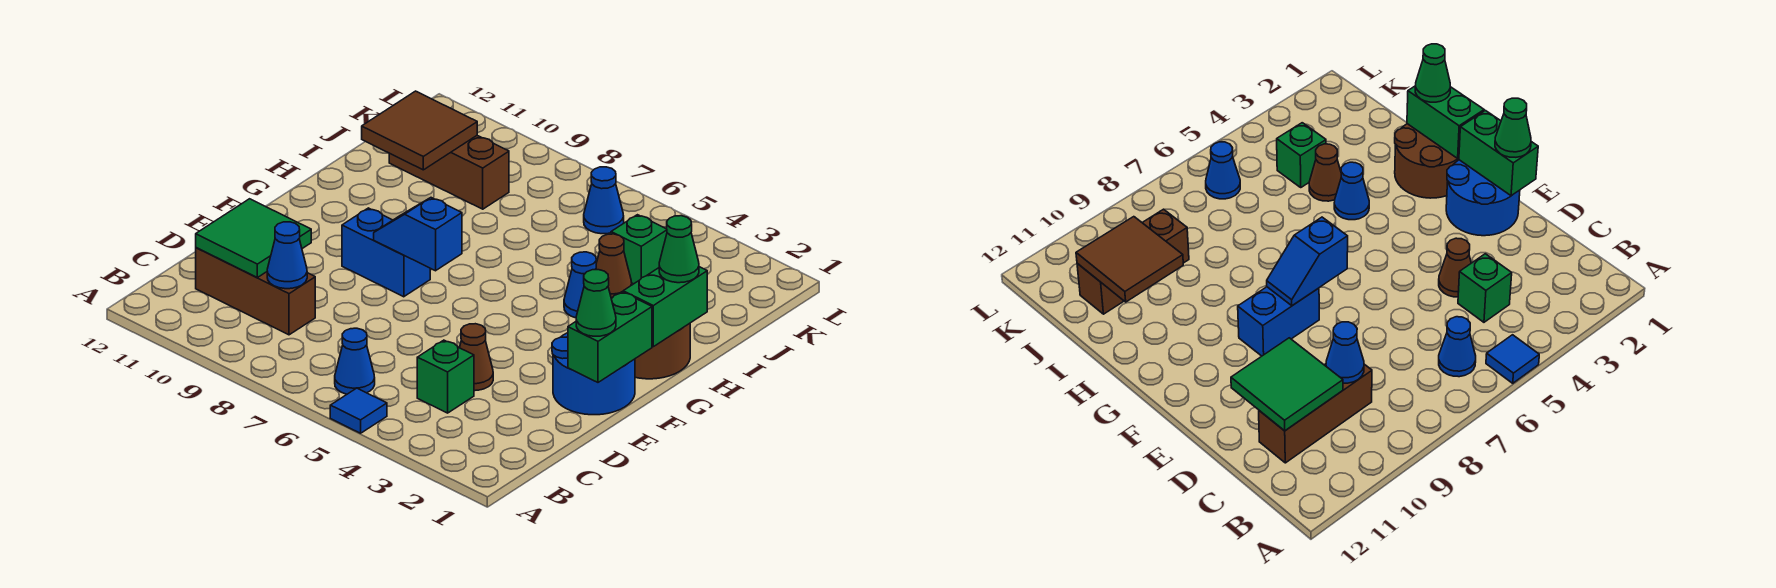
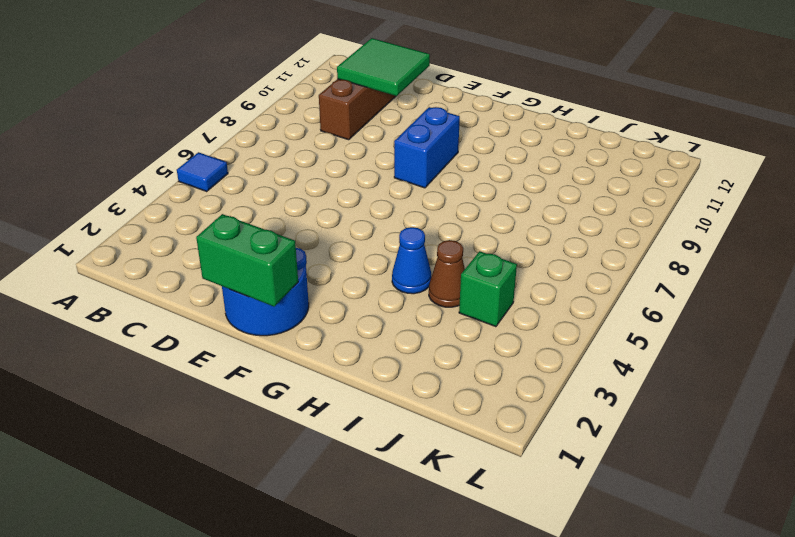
none -> blue 1x1 cone [335,328,375,394]
none -> green 1x1 brick [417,340,474,413]
none -> brown 1x1 cone [460,324,493,391]

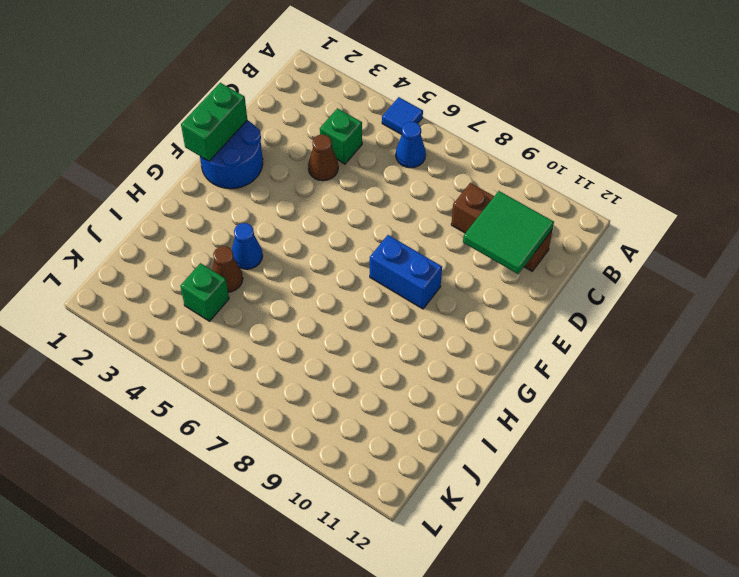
none -> brown 2x2 round brick [635,323,690,379]
none -> brown 1x3 brick [389,136,509,209]
none -> blue 1x1 cone [584,167,624,234]

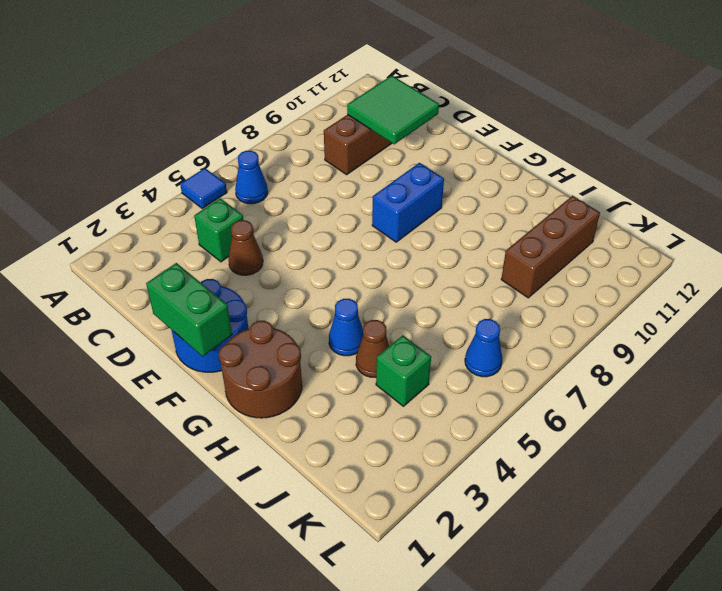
none -> blue 1x1 cone [267,222,307,289]
none -> blue 1x2 slope [374,198,462,271]
none -> green 1x2 brick [623,267,707,347]

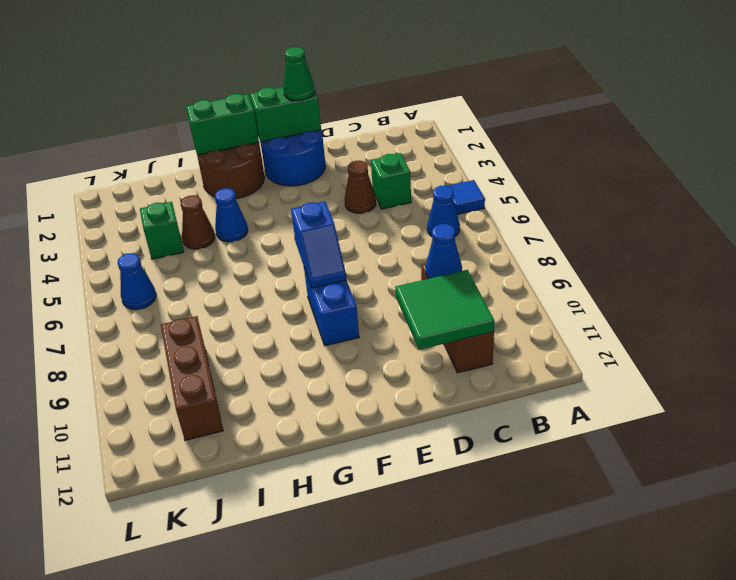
none -> brown 2x2 tile [362,91,477,170]
none -> green 1x1 cone [659,216,699,283]

